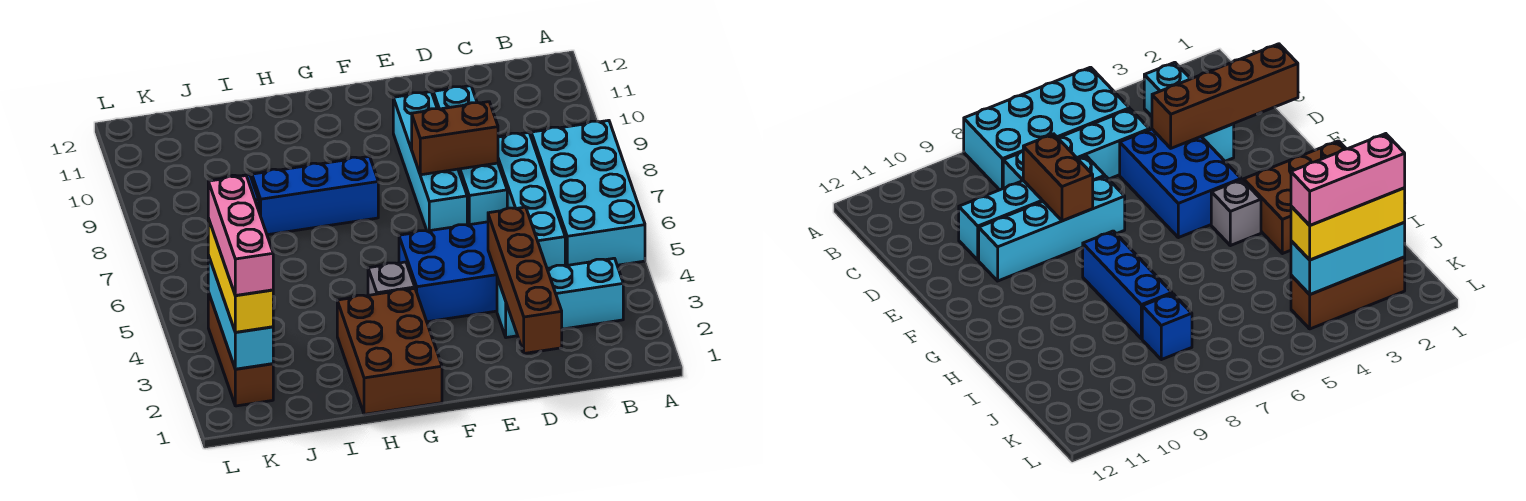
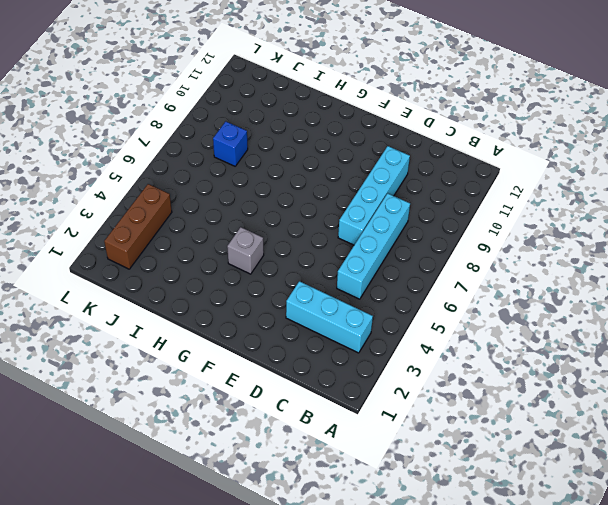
none -> cyan 2x4 brick [531,120,645,266]
none -> blue 2x3 brick [399,222,497,322]
none -> cyan 1x4 brick [393,92,467,231]

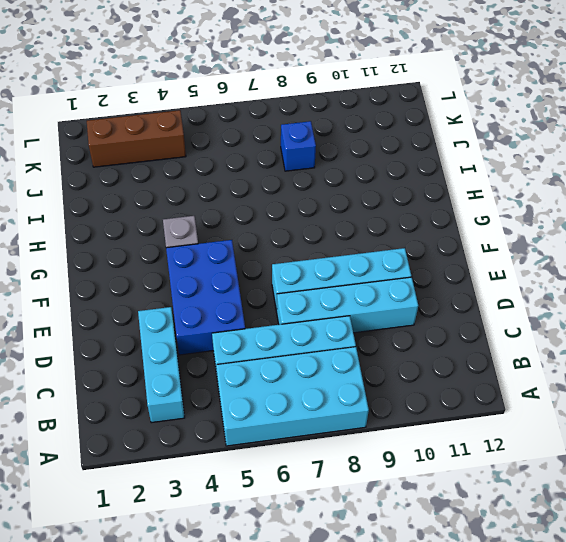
none -> brown 2x3 brick [337,288,442,414]
none -> blue 1x3 brick [252,156,378,235]
none -> brown 1x4 brick [488,207,562,353]

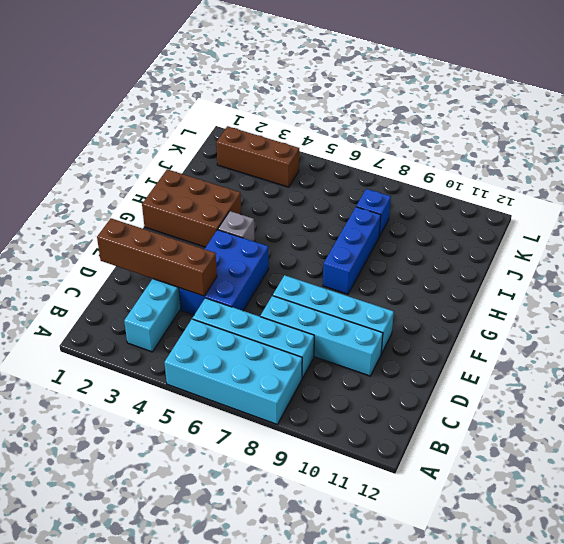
none -> brown 1x2 brick [412,102,498,175]
none -> cyan 1x3 brick [208,255,273,369]
none -> yellow 1x3 brick [208,218,273,332]

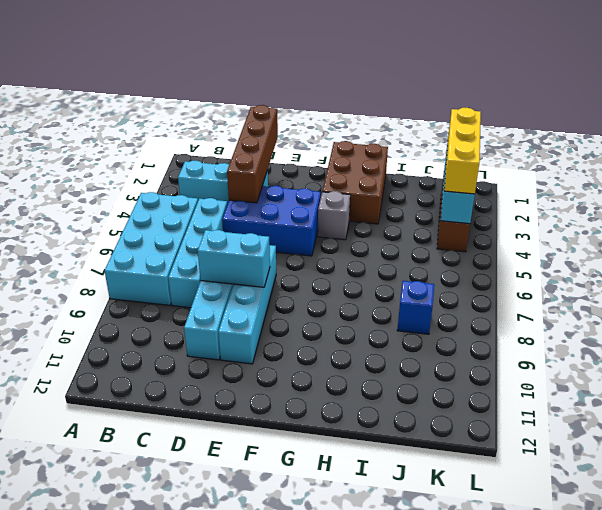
cyan 1x2 brick [198,230,270,287] -> brown 1x2 brick [412,102,498,175]
none -> blue 1x3 brick [252,156,378,235]
none -> pink 1x3 brick [208,176,273,295]

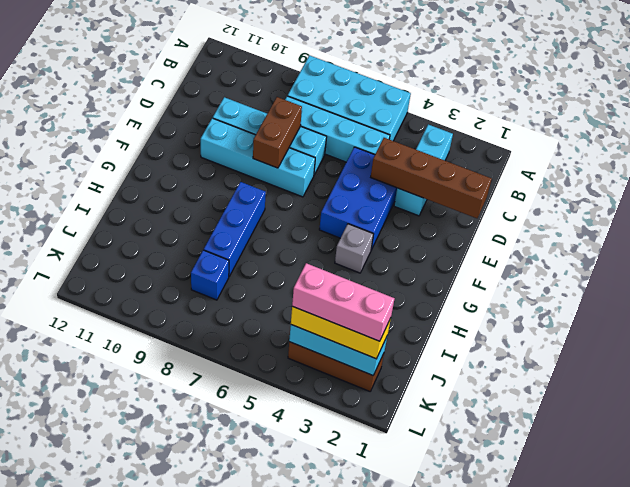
none -> brown 2x3 brick [337,288,442,414]

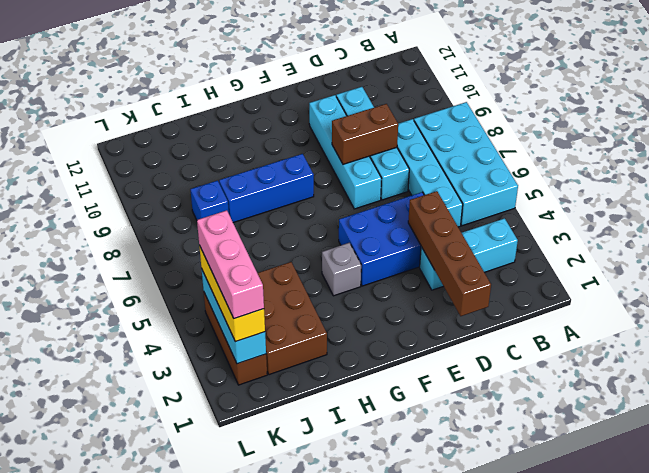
brown 2x3 brick [257,262,327,375] -> brown 2x3 brick moved to [337,288,442,414]

